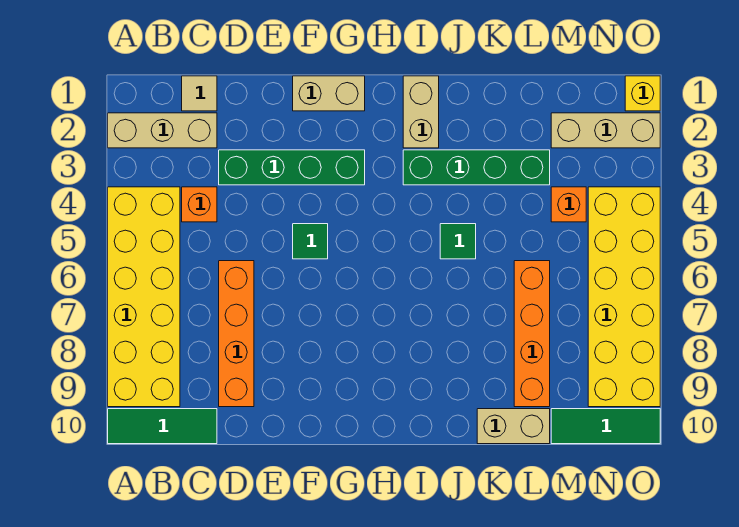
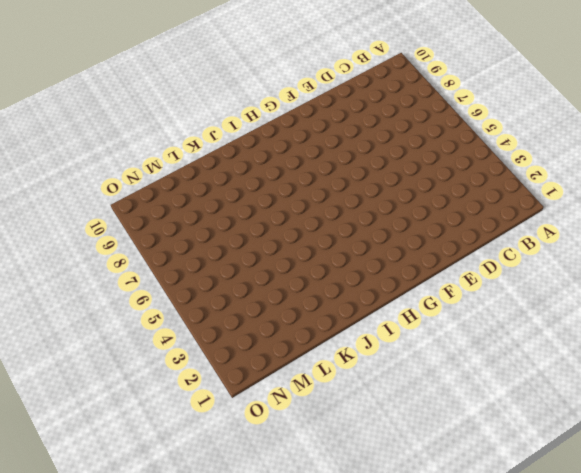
none -> tan 1x3 brick [108,113,217,148]
none -> yellow 2x6 brick [108,187,180,407]
none -> green 1x3 tile [108,409,217,444]

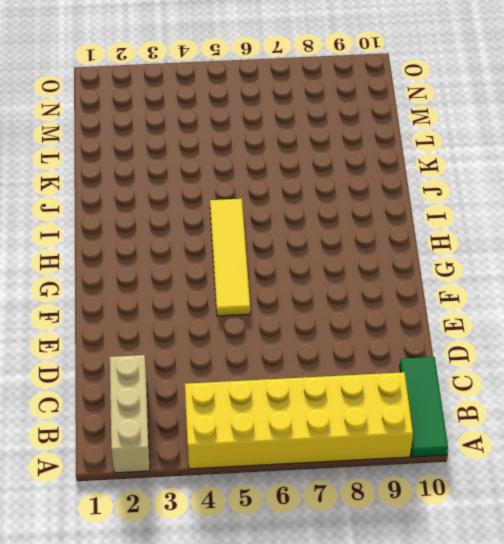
yellow 1x4 tile [210,199,250,316] -> green 1x1 tile [293,224,328,259]
none -> tan 1x1 tile [182,76,217,111]
none -> orange 1x1 brick [182,187,217,222]
none -> green 1x4 brick [219,150,365,185]

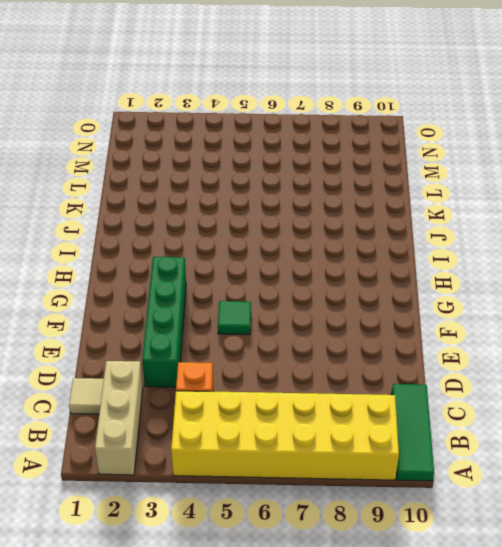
none -> orange 1x4 brick [219,261,254,407]
none -> tan 1x2 brick [293,76,365,111]
none -> tan 1x2 brick [403,76,439,148]

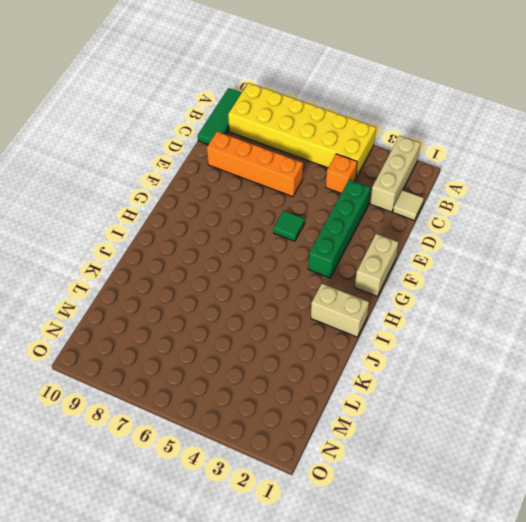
none -> green 1x4 brick [403,150,550,185]
none -> green 1x1 tile [440,224,476,259]
none -> tan 1x2 brick [477,409,550,444]

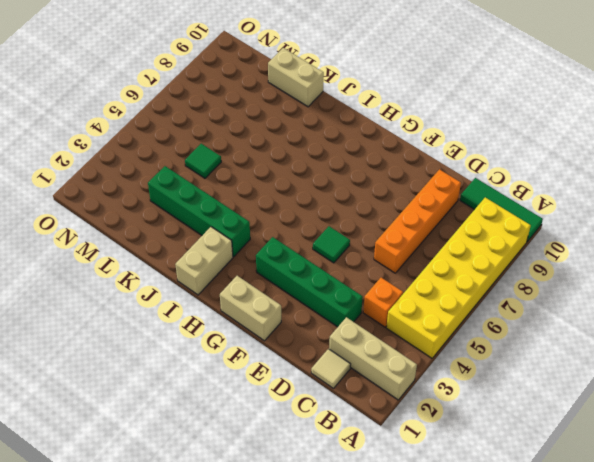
green 1x1 tile [185,144,221,178] -> green 1x1 tile moved to [440,224,476,259]
none -> orange 1x4 brick [514,261,550,407]
none -> tan 1x3 brick [551,113,660,148]
none -> orange 1x1 brick [551,187,586,222]

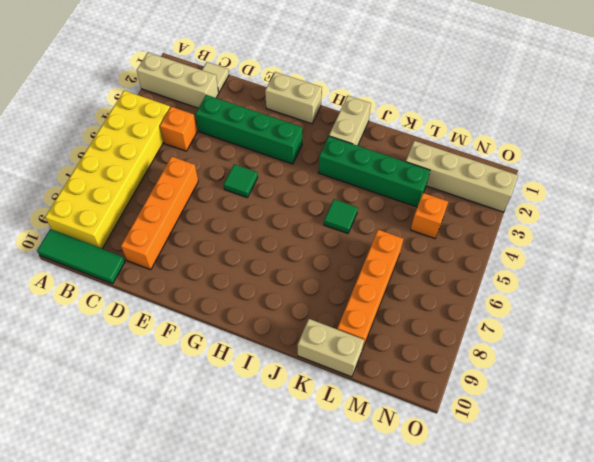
tan 1x4 brick [406,141,518,212] -> tan 1x3 brick [551,113,660,148]
none -> green 1x3 tile [551,409,660,444]
none -> yellow 2x6 brick [588,187,660,407]
none -> yellow 1x1 brick [625,76,660,111]

